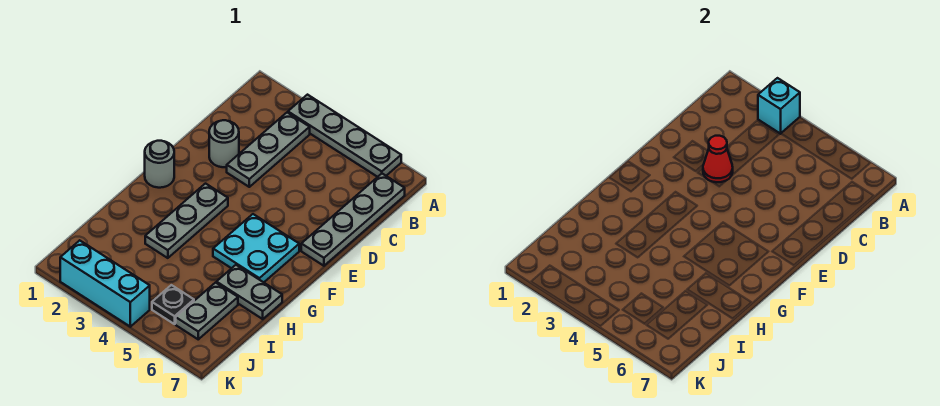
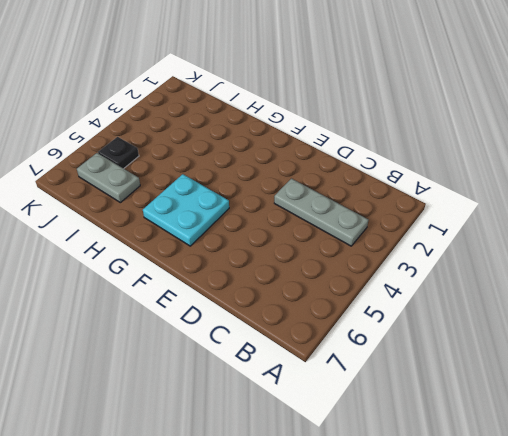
none -> grey 1x4 plate [288,95,401,177]
none -> grey 1x4 plate [301,174,405,266]
none -> grey 1x1 round brick [209,120,239,167]

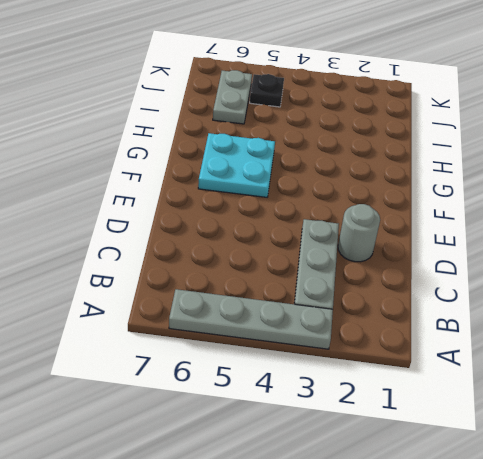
none -> grey 1x4 plate [301,174,405,266]
none -> grey 1x1 round brick [145,141,174,188]
none -> grey 1x3 plate [145,184,228,258]

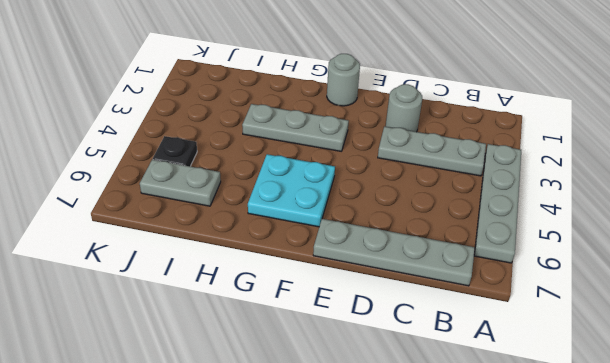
none -> grey 1x2 plate [216,265,282,319]
none -> cyan 1x3 brick [60,240,150,327]
none -> cyan 1x1 brick [758,78,800,134]

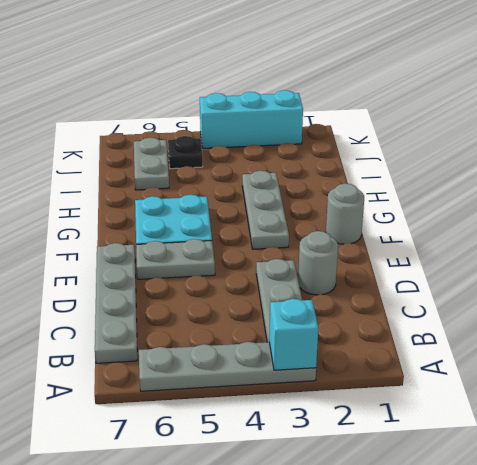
grey 1x2 plate [136,239,215,279] -> grey 1x2 plate moved to [216,265,282,319]
none -> red 1x1 cone [703,136,733,182]

